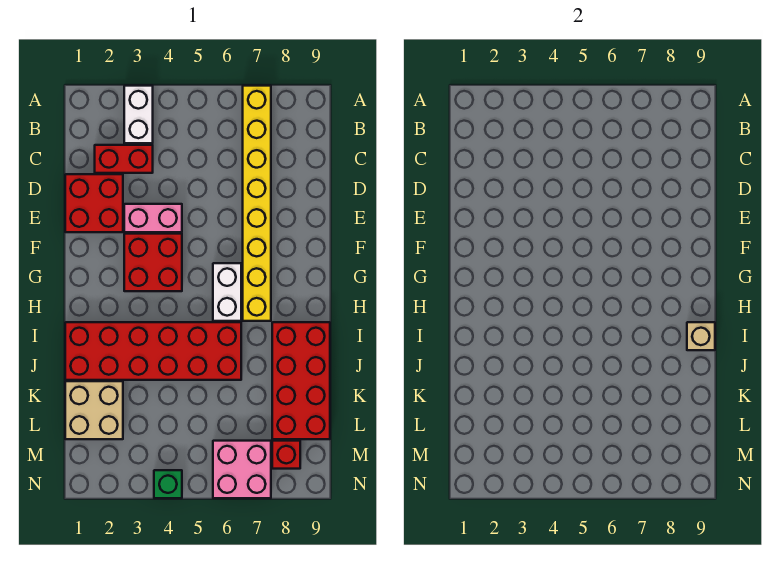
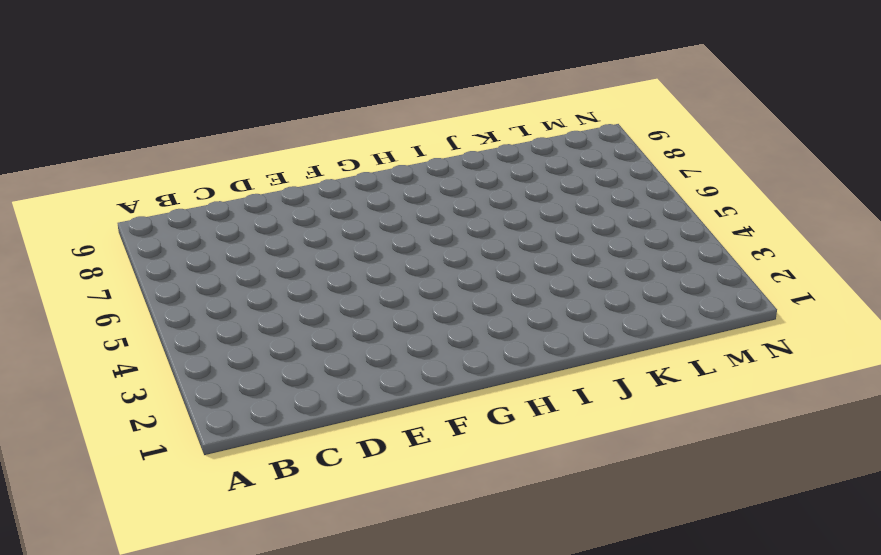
none -> white 1x2 brick [124,86,153,143]
none -> yellow 1x8 brick [243,86,271,321]
none -> red 1x2 brick [95,145,153,173]

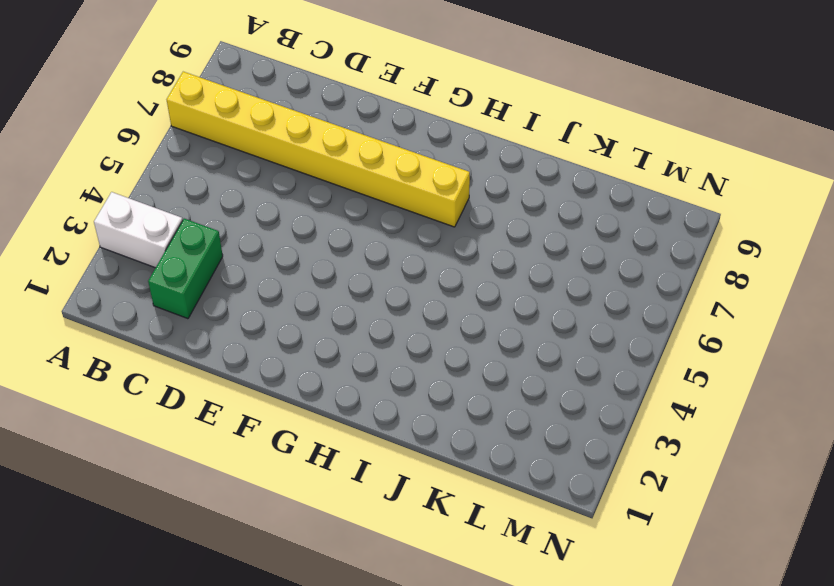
green 1x2 brick [148,219,223,319] -> red 1x2 brick [95,145,153,173]
none -> red 2x2 brick [65,174,123,232]
none -> pink 1x2 brick [124,204,182,232]
none -> red 2x2 brick [124,234,182,291]

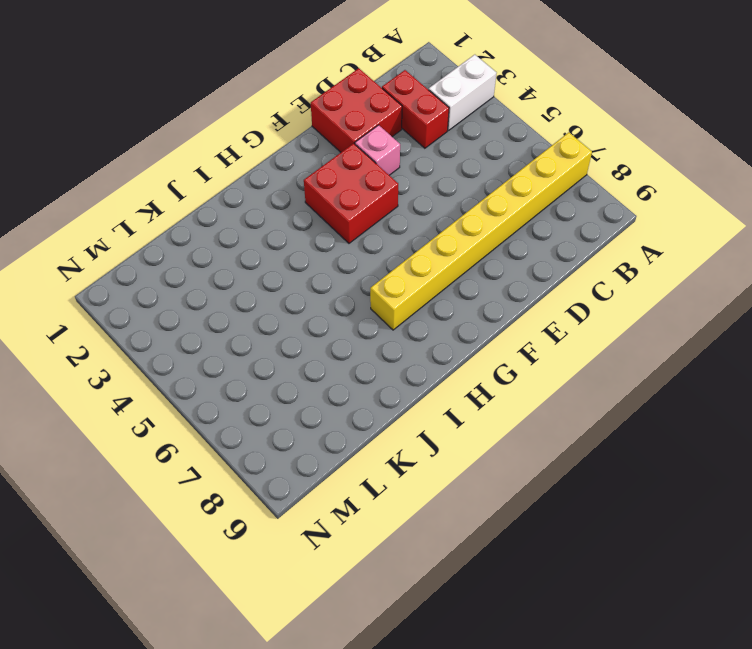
pink 1x1 brick [355,125,400,175] -> pink 1x2 brick [124,204,182,232]
none -> white 1x2 brick [213,263,241,321]
none -> red 2x6 brick [65,322,241,380]
none -> red 2x4 brick [272,322,330,439]

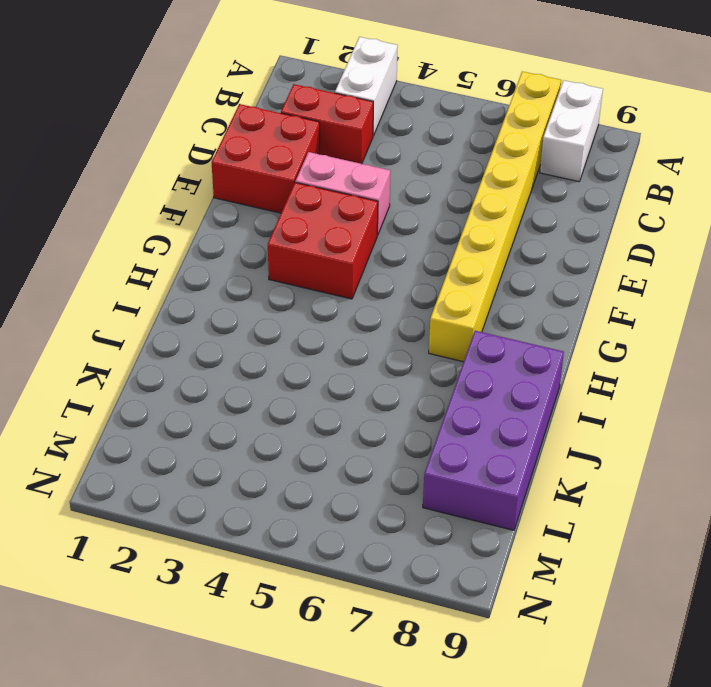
white 1x2 brick [540,80,603,182] -> white 1x2 brick moved to [213,263,241,321]
purple 2x4 brick [423,331,564,530] -> red 2x4 brick [272,322,330,439]
none -> red 2x6 brick [65,322,241,380]
none -> tan 2x2 brick [65,381,123,439]
none -> pink 2x2 brick [213,441,271,498]

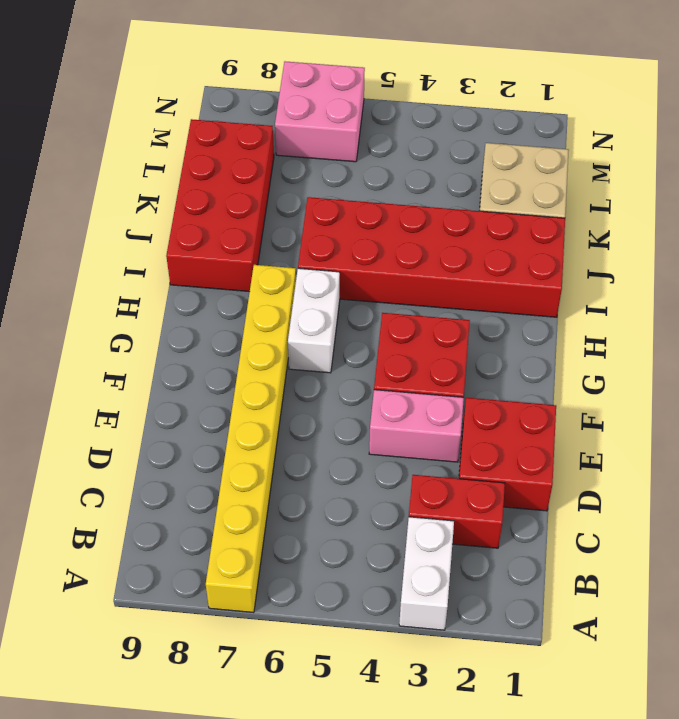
none -> red 1x1 brick [272,441,300,469]
none -> green 1x1 brick [154,470,182,498]
none -> tan 1x1 brick [687,322,715,350]

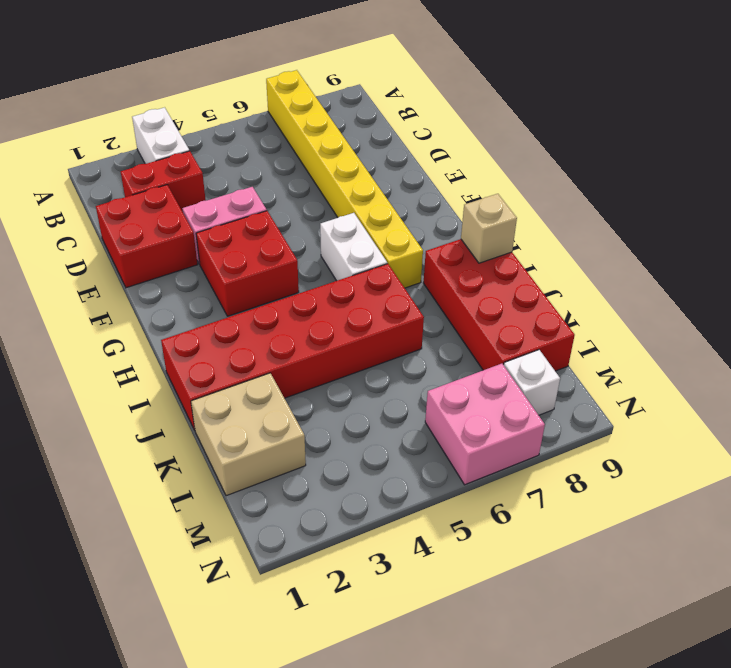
white 1x1 brick [504,350,560,415] -> red 1x1 brick [272,441,300,469]
none -> green 1x1 brick [154,470,182,498]

